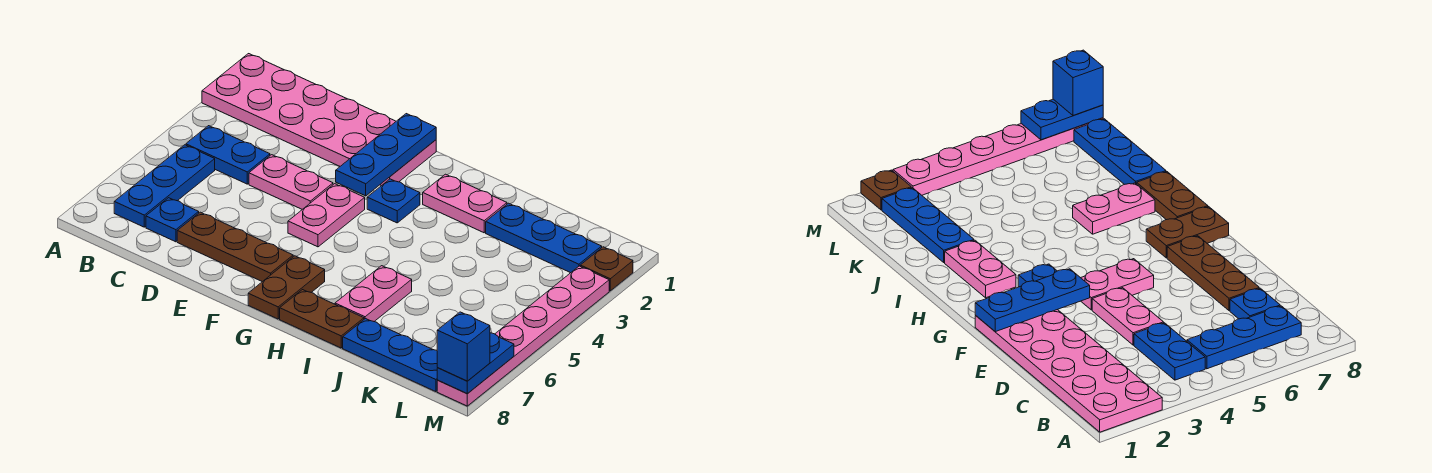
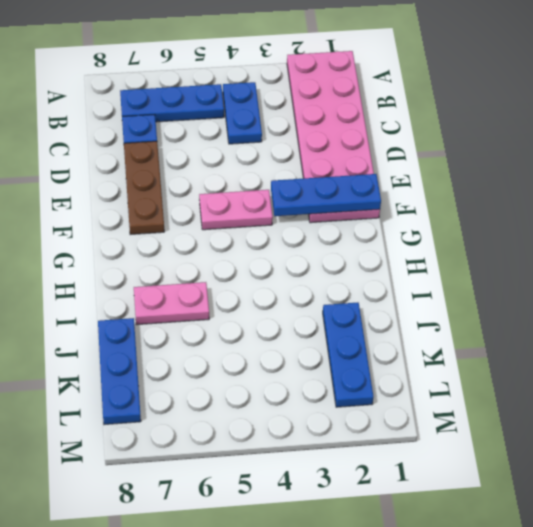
none -> pink 1x2 plate [249,155,333,209]
none -> blue 1x1 plate [367,179,420,223]
none -> brown 1x2 plate [248,256,325,319]

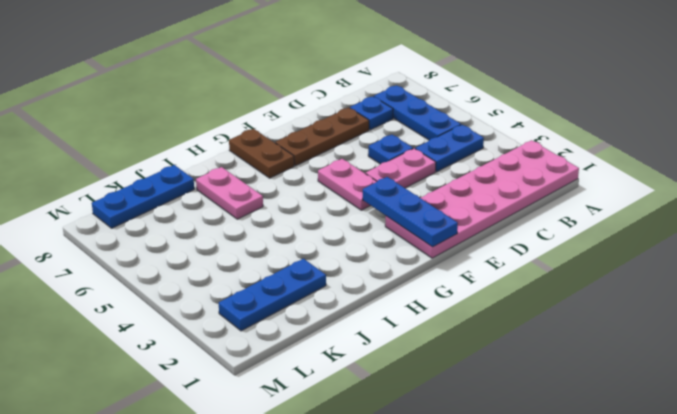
blue 1x1 plate [368,135,413,164] -> blue 1x1 plate moved to [367,179,420,223]
none -> pink 1x2 plate [423,174,507,233]
none -> brown 1x2 plate [280,290,364,348]
none -> brown 1x1 plate [580,247,633,291]

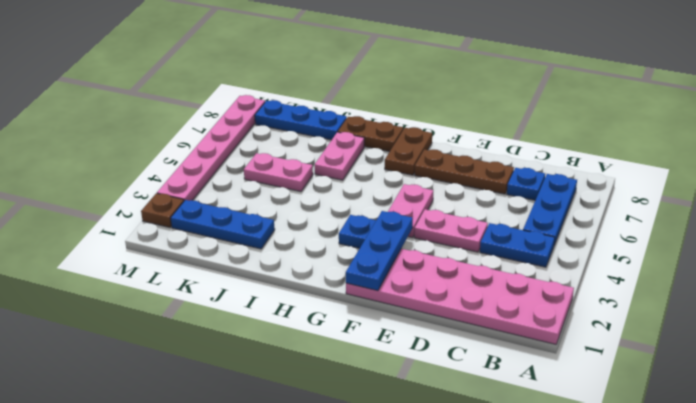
pink 1x2 plate [244,153,313,192] -> pink 1x2 plate moved to [423,174,507,233]
none -> blue 1x2 plate [437,333,514,394]
none -> blue 1x1 brick [437,312,490,381]

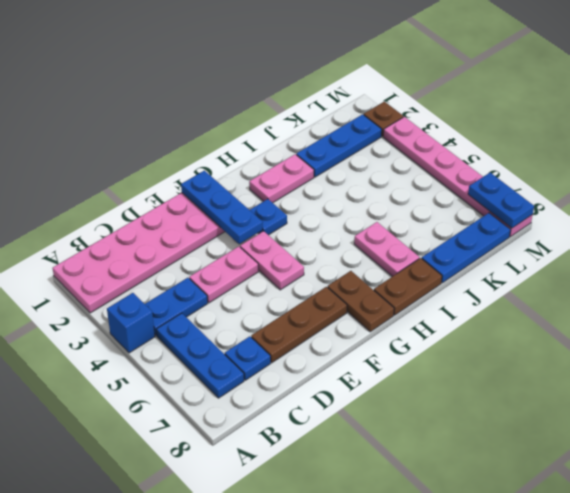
blue 1x1 brick [107,293,155,353] -> blue 1x1 brick moved to [437,312,490,381]

